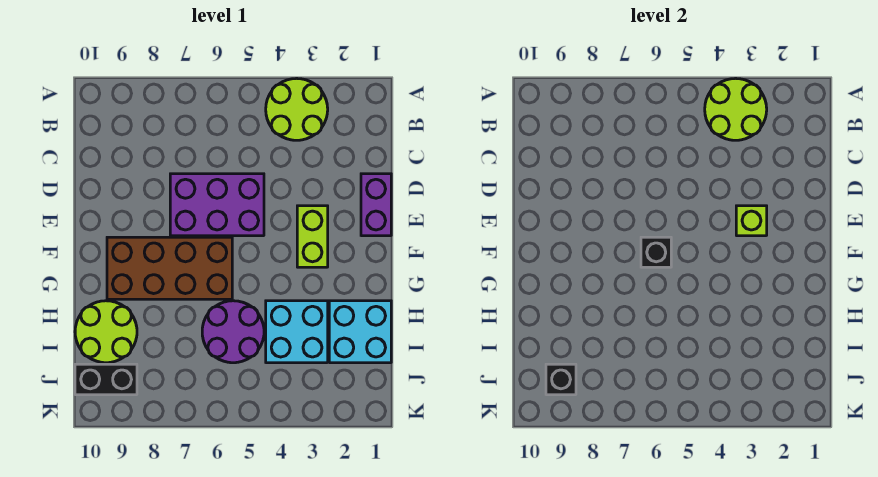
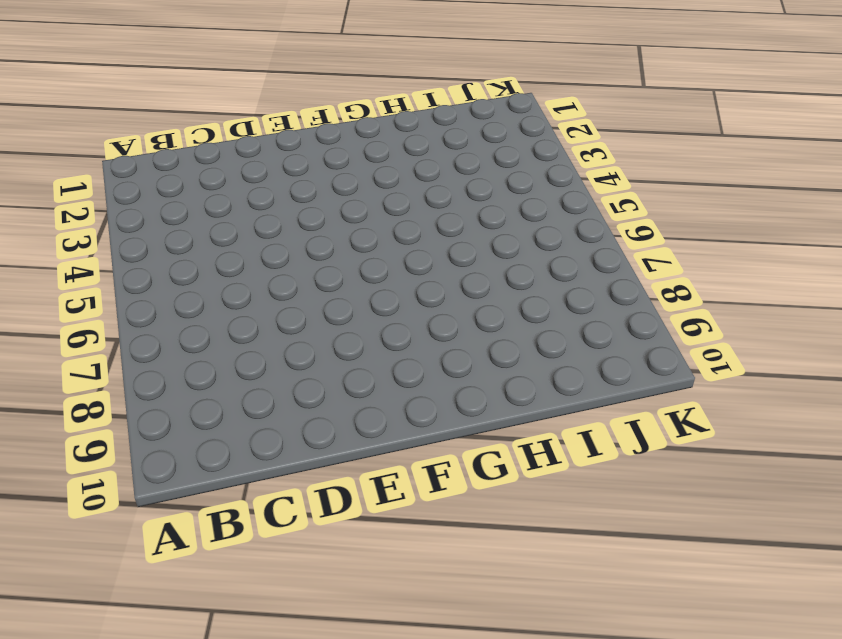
none -> lime 2x2 round brick [266,78,328,140]
none -> purple 1x2 brick [361,174,391,236]
none -> purple 2x3 brick [170,174,264,236]

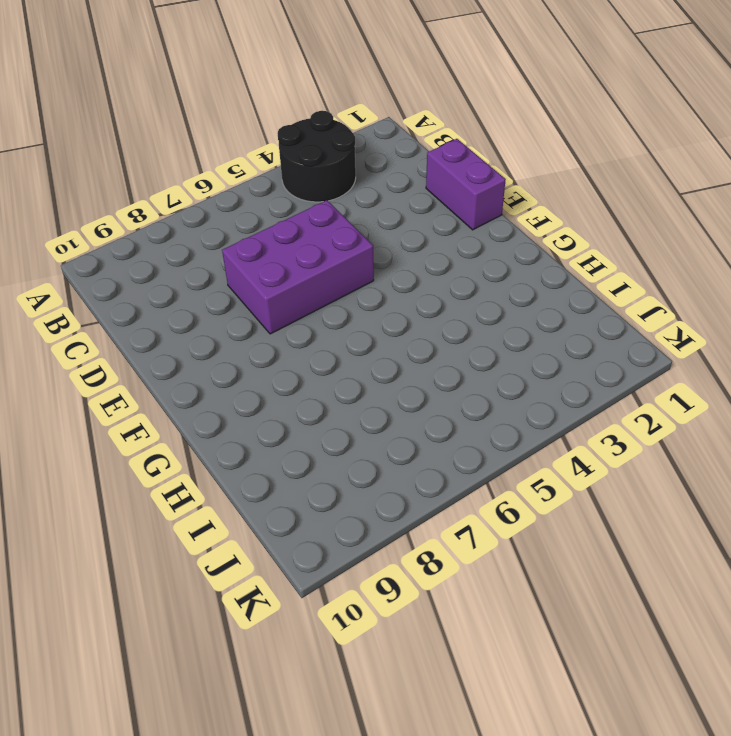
black 2x2 round brick [278,111,356,202] -> lime 2x2 round brick [266,78,328,140]
none -> lime 1x2 brick [297,206,328,267]
none -> brown 2x4 brick [107,237,232,299]
none -> cyan 2x2 brick [329,301,391,363]

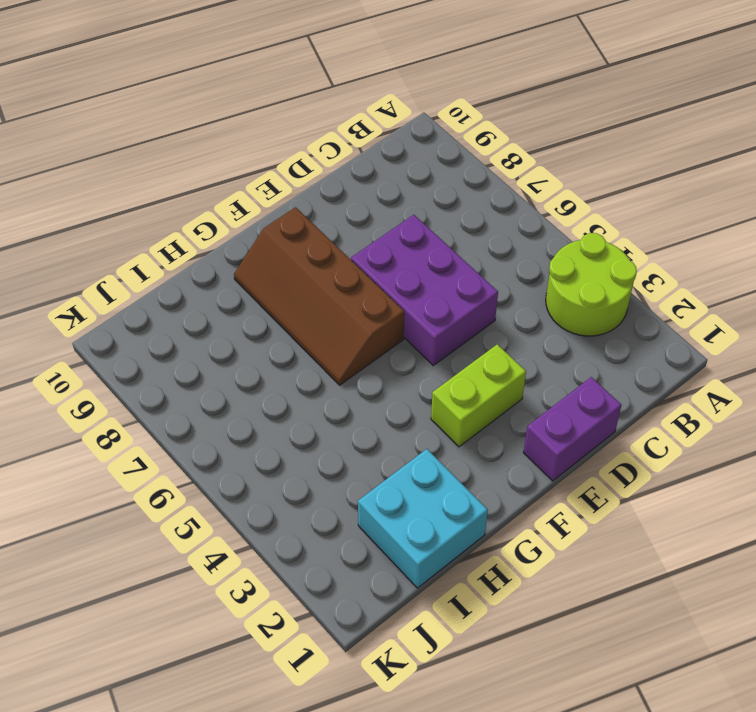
brown 2x4 slope [234,207,404,385] -> brown 2x4 brick [107,237,232,299]
none -> cyan 2x2 brick [266,301,328,363]
none -> purple 2x2 round brick [202,301,264,363]
none -> lime 2x2 round brick [75,301,137,363]

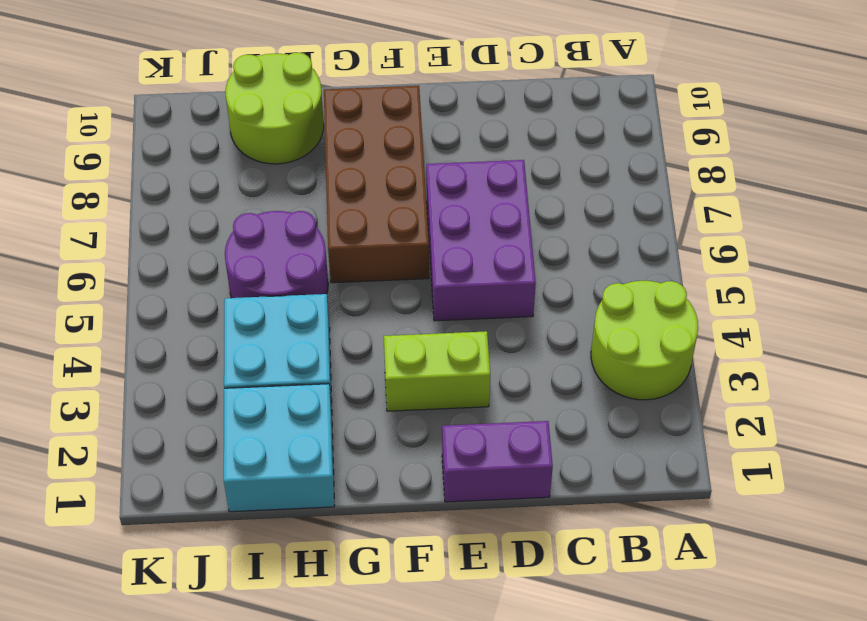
none -> black 1x2 brick [75,364,137,395]
none -> lime 2x2 round brick [705,78,767,140]
none -> lime 1x1 brick [736,206,767,236]

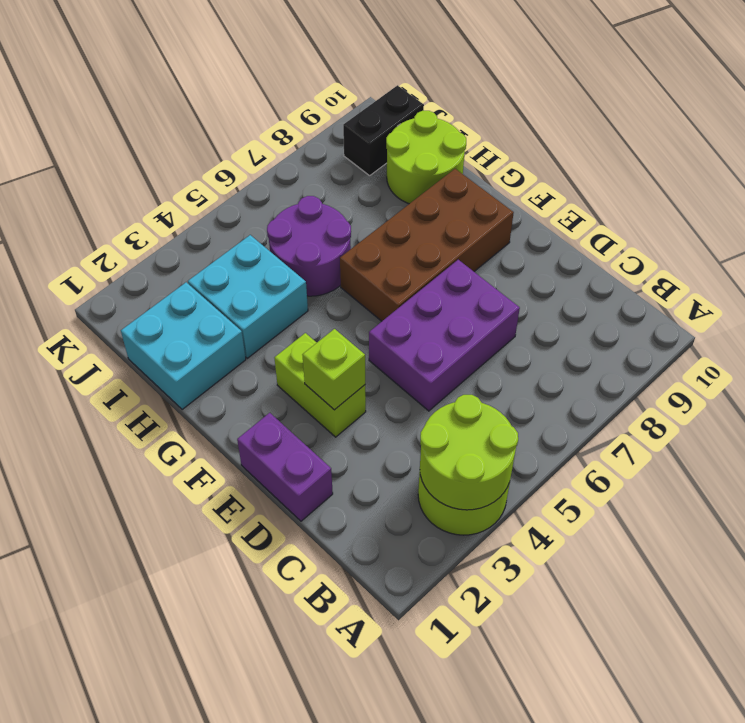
none -> black 1x1 brick [641,237,671,267]
none -> black 1x1 brick [546,364,576,395]

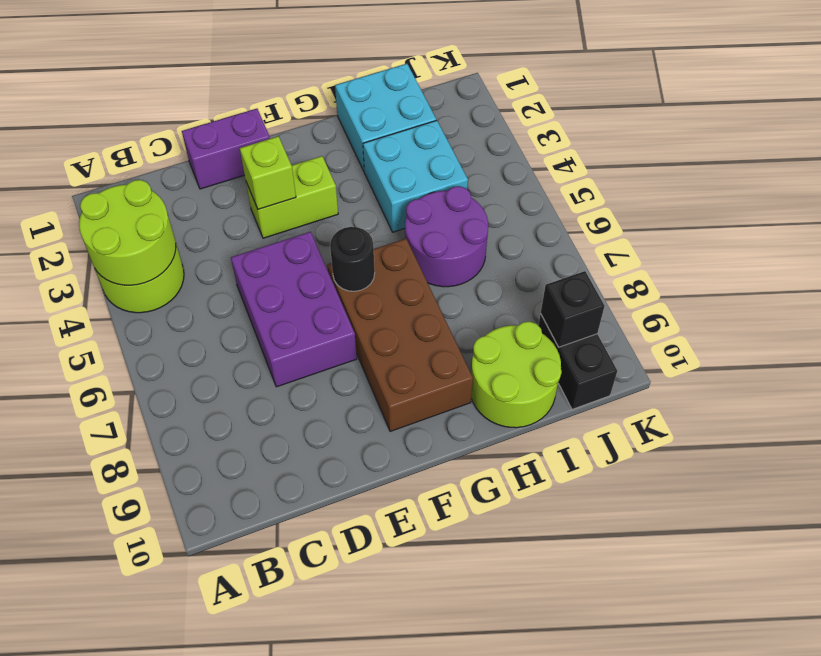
black 1x1 round brick [330,227,375,291] -> black 1x1 brick [641,237,671,267]

